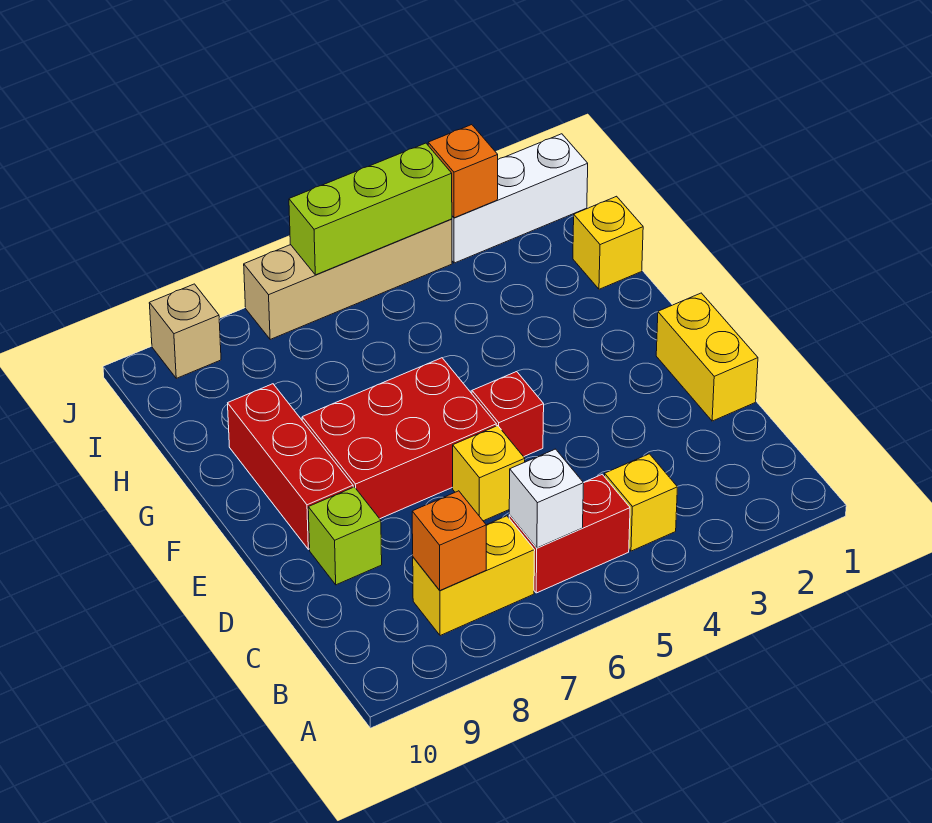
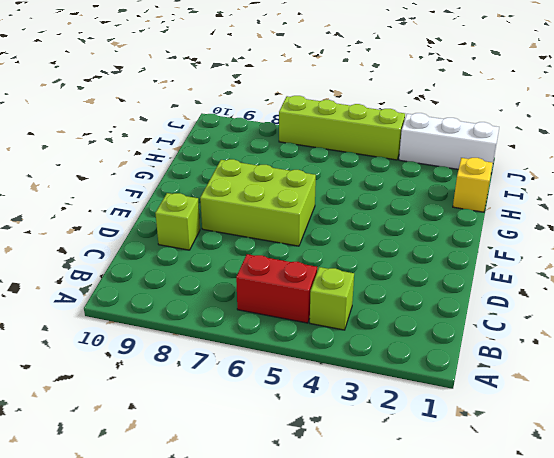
lime 1x1 brick [310,267,354,330] -> yellow 1x1 brick [605,454,677,551]
lime 2x3 brick [200,159,316,246] -> red 2x3 brick [302,358,496,519]
lime 1x4 brick [279,96,405,160] -> tan 1x4 brick [244,219,452,339]
none -> yellow 1x2 brick [413,516,535,636]
none -> yellow 1x2 brick [656,293,758,421]
none -> yellow 1x1 brick [453,426,525,521]

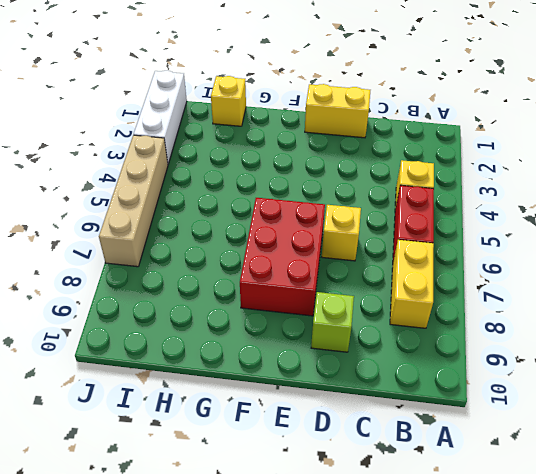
none -> red 1x1 brick [472,372,544,457]
none -> red 1x3 brick [228,384,353,549]
none -> tan 1x1 brick [149,284,221,378]

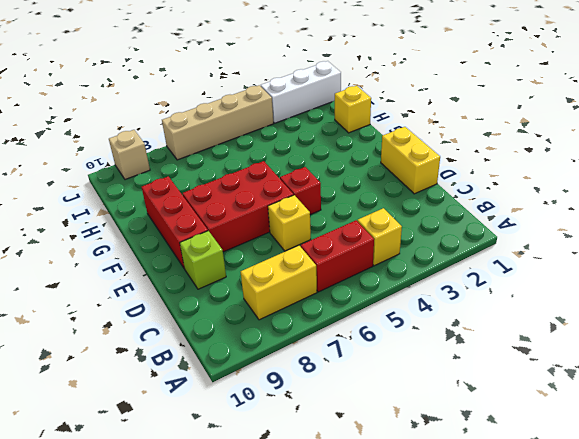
none -> white 1x1 brick [509,449,584,548]
none -> orange 1x1 brick [412,491,486,590]
none -> orange 1x1 brick [428,125,498,218]

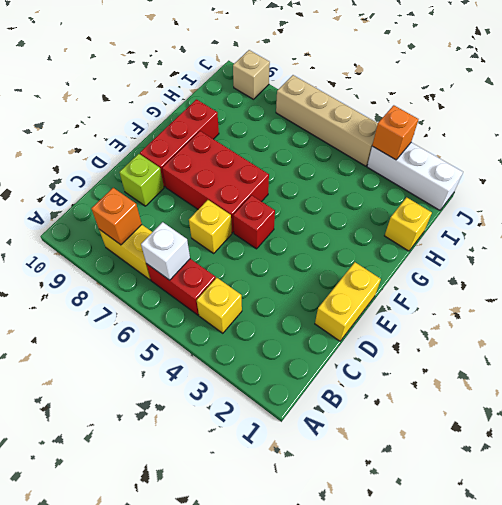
none -> lime 1x3 brick [289,143,452,275]

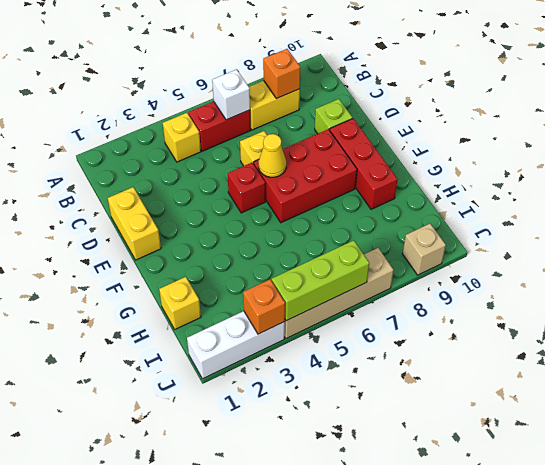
yellow 1x1 cone [258,134,286,177] -> none

